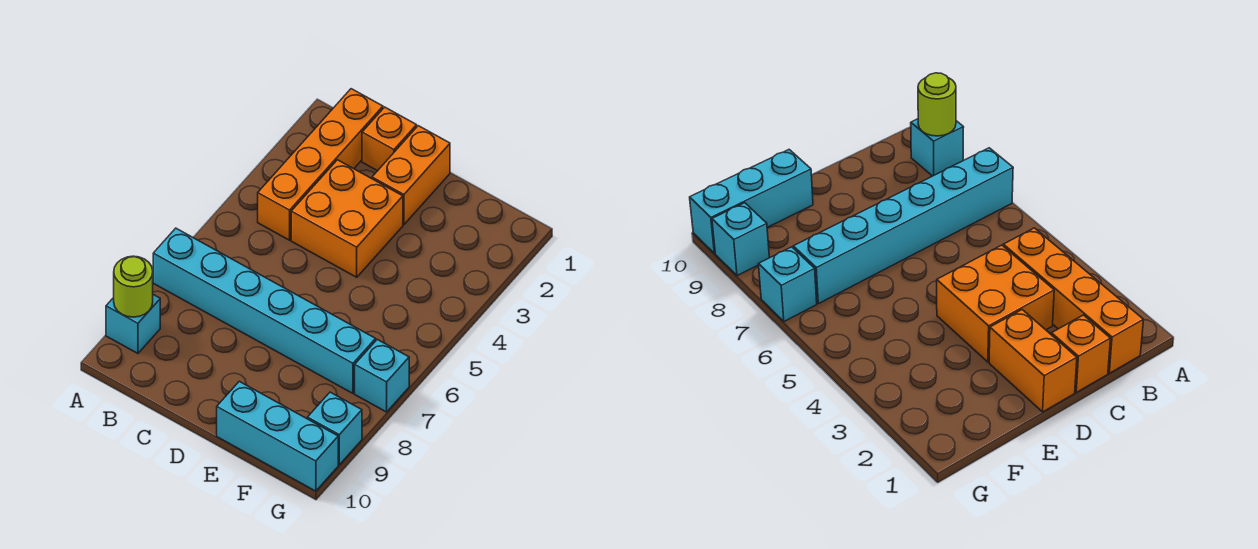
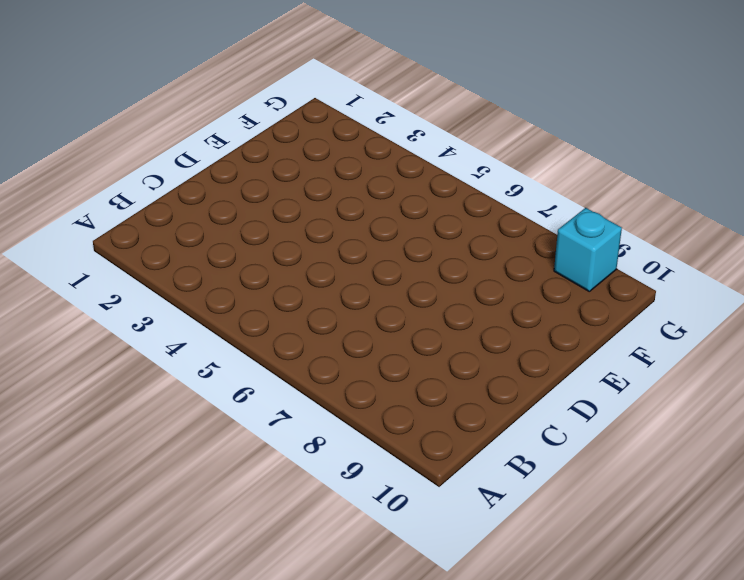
none -> cyan 1x6 brick [153,228,376,393]
none -> cyan 1x1 brick [106,295,160,353]

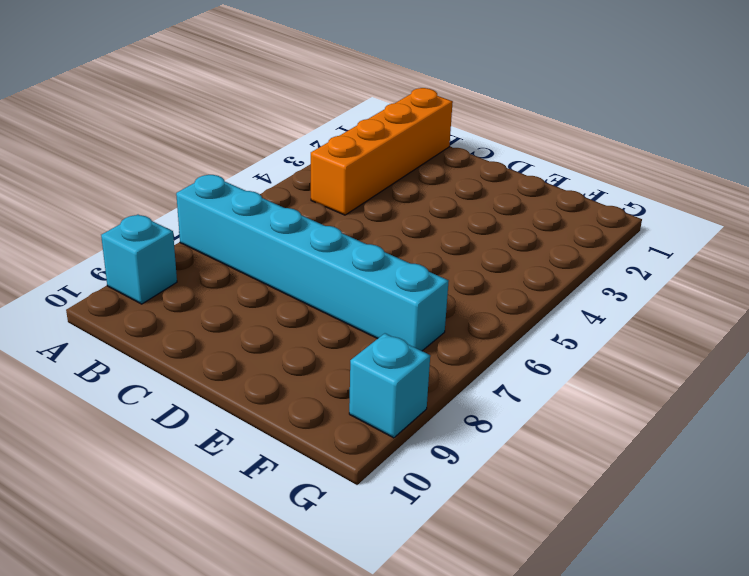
none -> orange 1x1 brick [362,107,417,171]
none -> orange 2x2 brick [291,160,403,277]

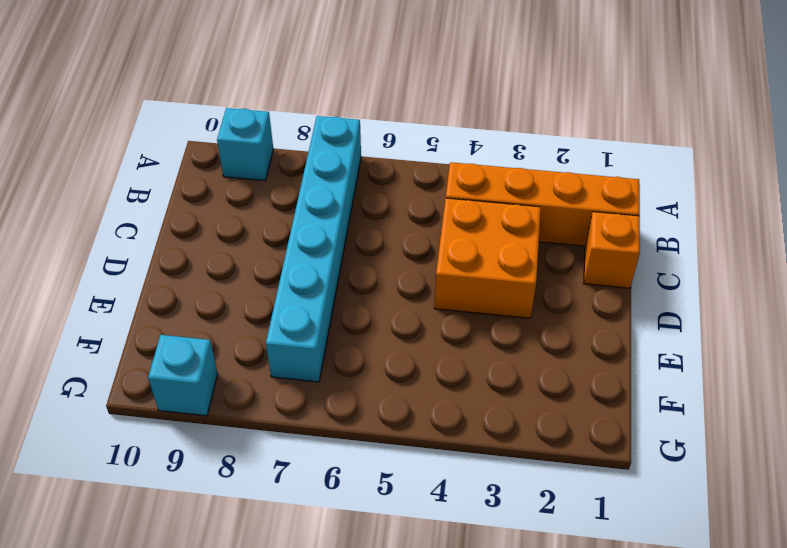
none -> orange 1x2 brick [372,126,450,225]
none -> cyan 1x3 brick [217,381,338,491]

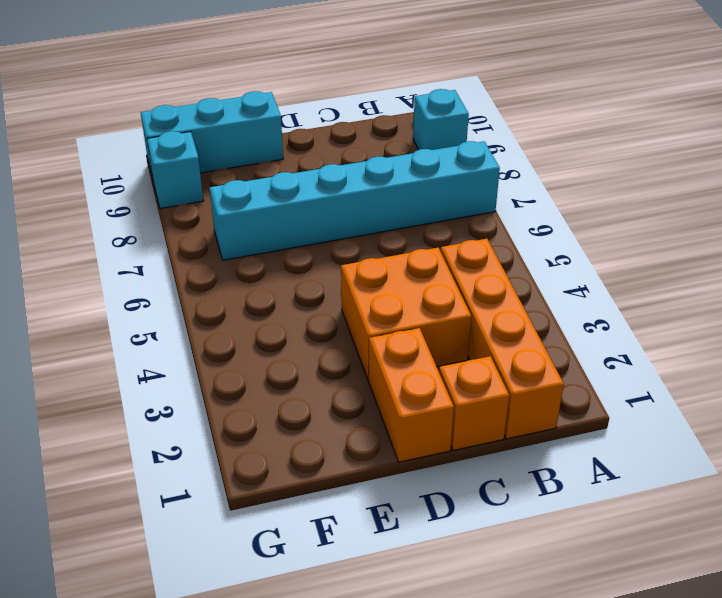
none -> cyan 1x1 brick [355,339,409,412]
none -> lime 1x1 round brick [114,256,153,317]

